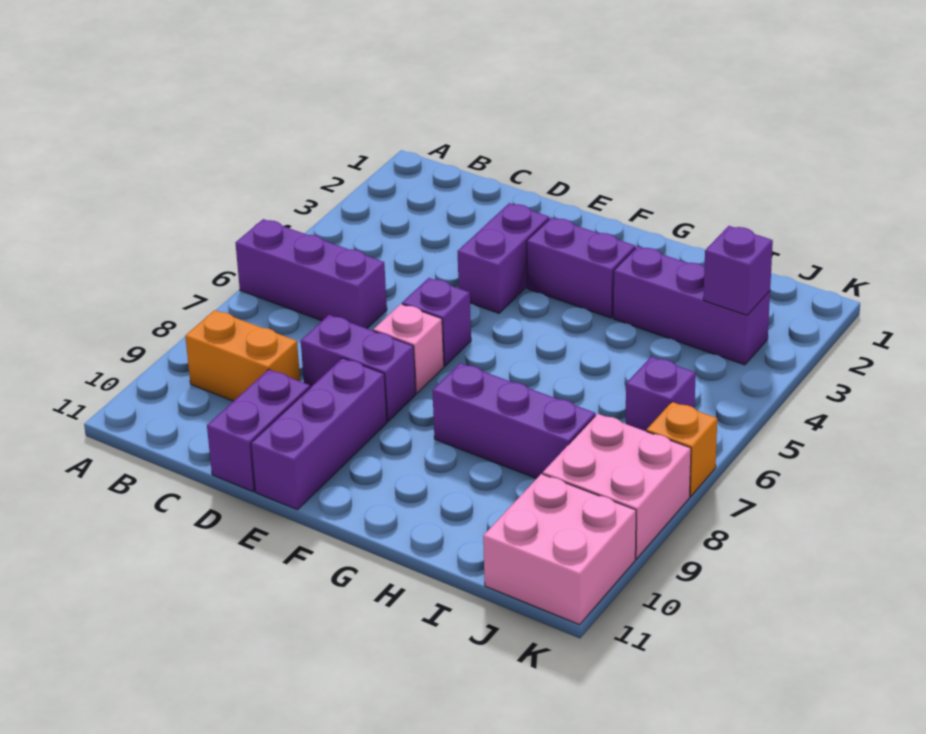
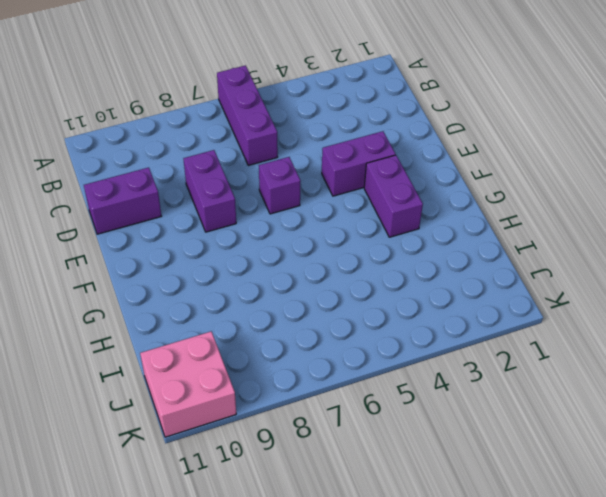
none -> orange 1x2 brick [185,310,300,401]
none -> pink 1x1 brick [373,304,444,393]
none -> purple 1x3 brick [251,358,387,510]

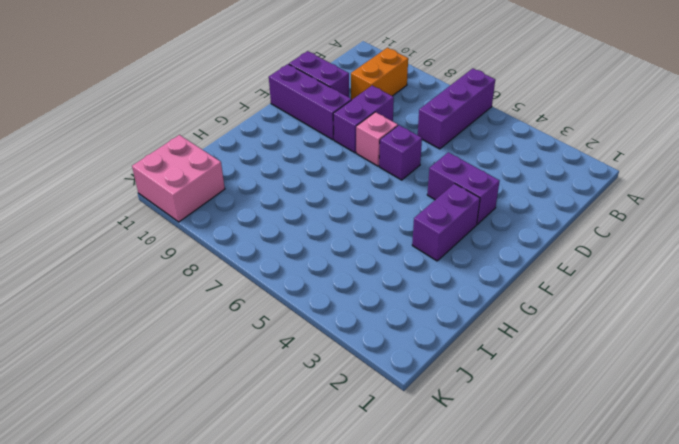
none -> purple 1x3 brick [432,363,595,479]
none -> purple 1x3 brick [613,246,770,365]
none -> purple 1x1 brick [626,357,696,431]

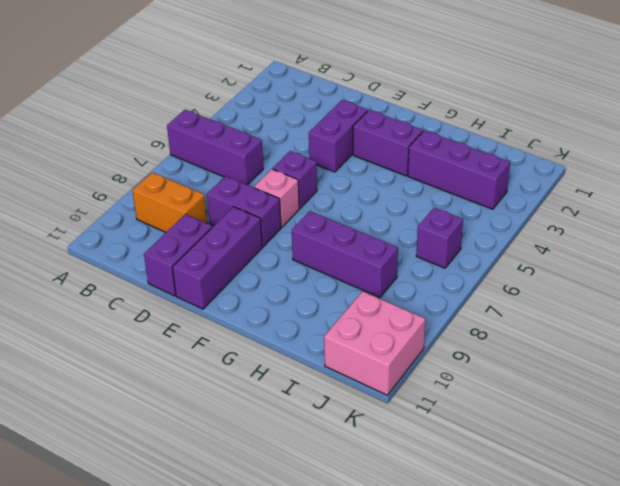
none -> pink 2x2 brick [543,414,691,559]
none -> orange 1x1 brick [646,402,717,497]
none -> purple 1x1 brick [703,226,773,315]

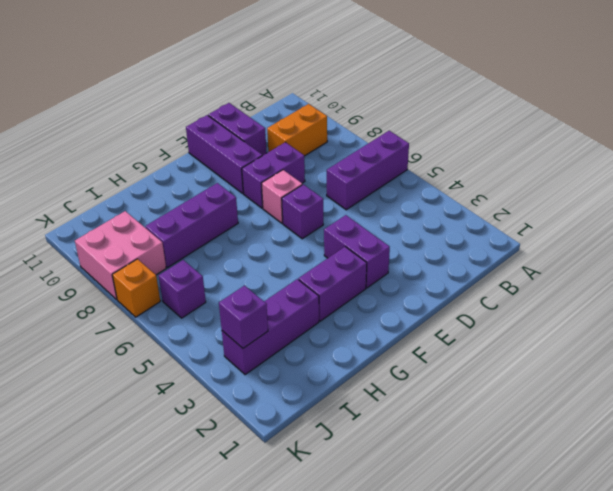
none -> pink 2x2 brick [483,474,636,625]

